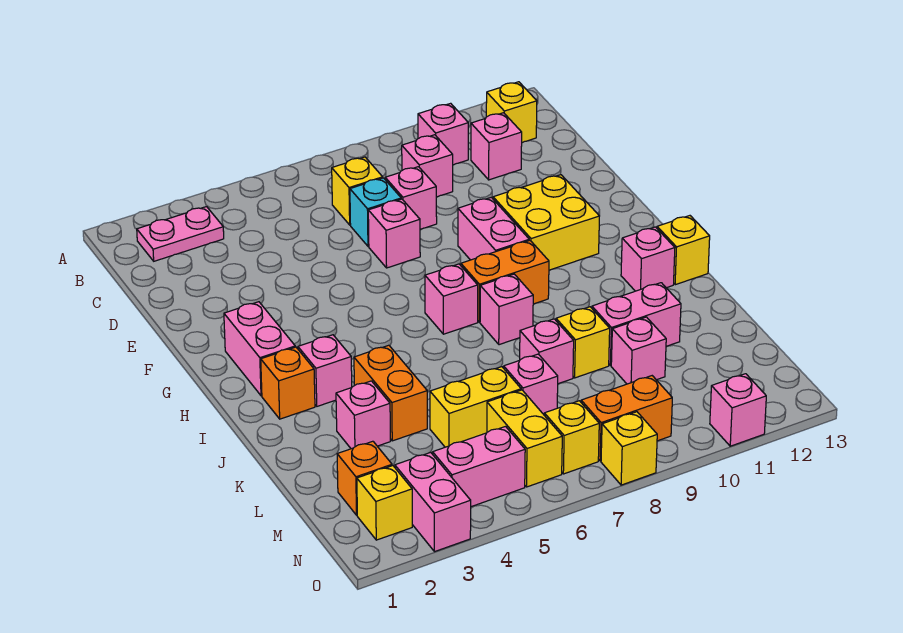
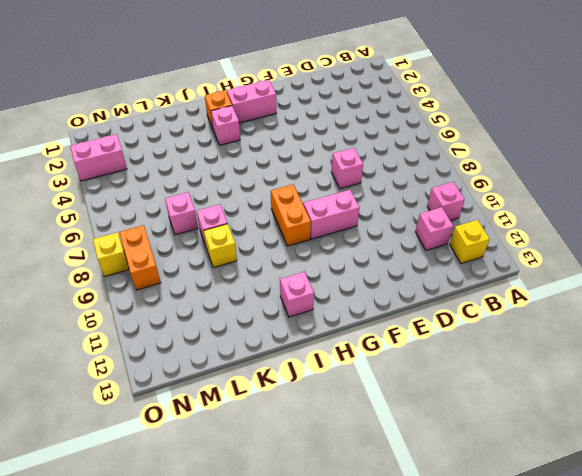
none -> pink 1x2 plate [137,207,224,261]
none -> yellow 1x1 brick [332,157,383,225]
none -> pink 1x1 brick [402,135,453,197]
none -> cyan 1x1 brick [350,178,401,246]

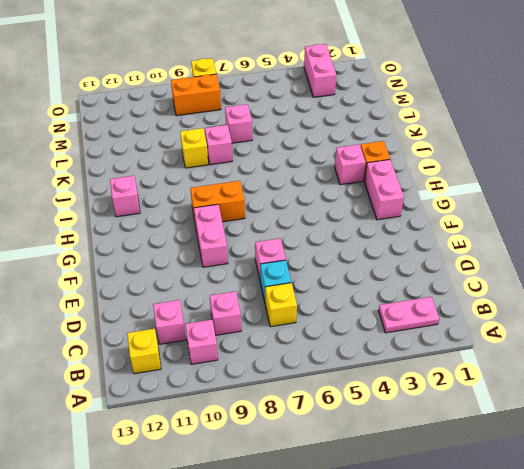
none -> pink 1x1 brick [385,167,437,229]
none -> yellow 2x2 brick [493,175,599,270]
none -> pink 1x1 brick [425,264,478,334]
none -> pink 1x1 brick [480,274,533,345]

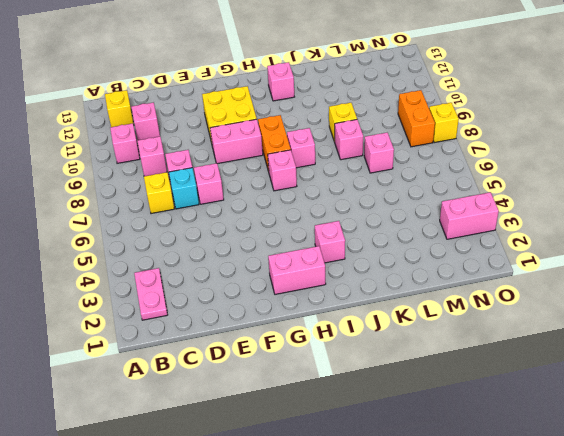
none -> orange 1x1 brick [261,347,315,419]
none -> yellow 1x1 brick [657,216,710,285]
none -> orange 1x2 brick [354,345,427,441]
none -> pink 1x1 brick [336,381,390,449]

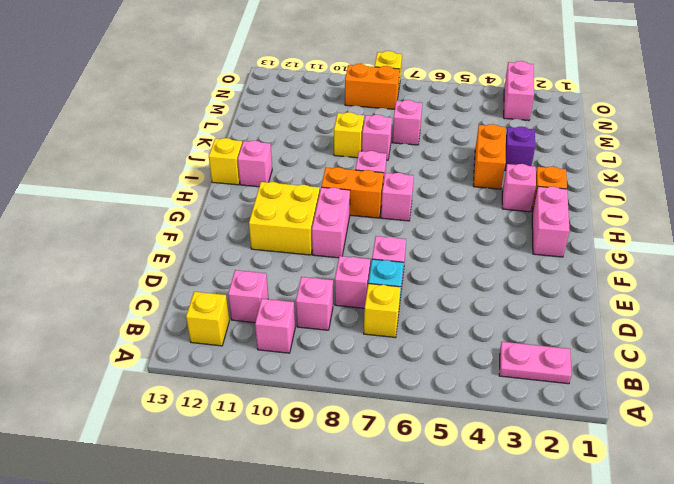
purple 1x1 brick [504,127,535,171] -> pink 1x1 brick [336,381,390,449]
none -> pink 1x2 brick [592,283,681,366]
none -> yellow 1x2 brick [430,367,521,447]
none -> pink 1x1 brick [611,317,666,384]
none -> orange 1x1 brick [337,441,392,515]

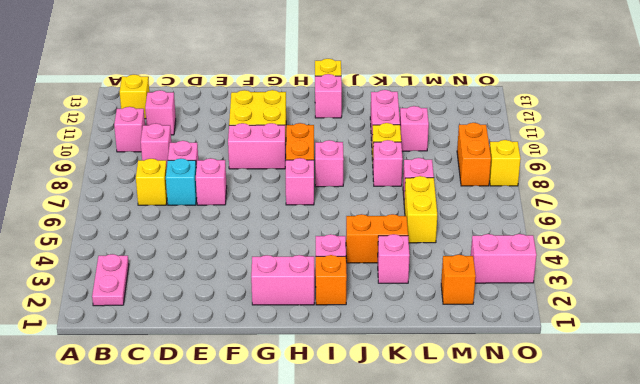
none -> yellow 1x2 brick [487,390,562,487]
none -> yellow 1x1 brick [357,466,412,540]
none -> pink 1x2 brick [433,427,525,507]
none -> yellow 1x1 brick [544,401,599,474]

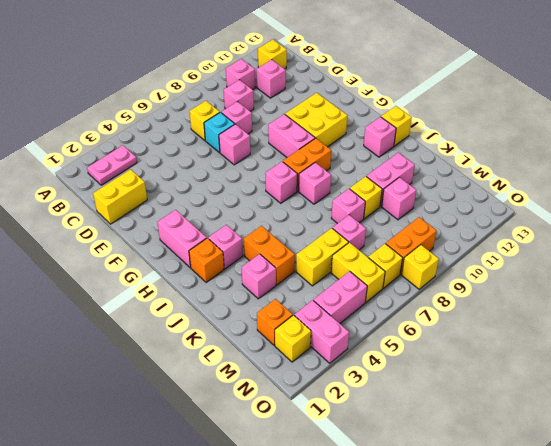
yellow 1x2 brick [93,169,147,224] -> none
none -> pink 1x1 brick [710,374,766,446]

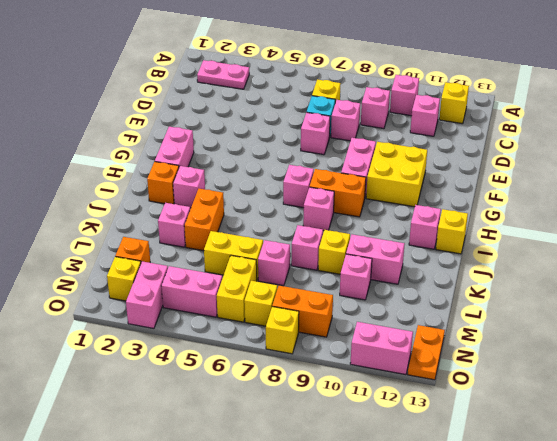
orange 1x2 plate [408,325,445,380] -> none
pink 1x2 brick [350,322,413,375] -> pink 1x1 brick [710,374,766,446]

